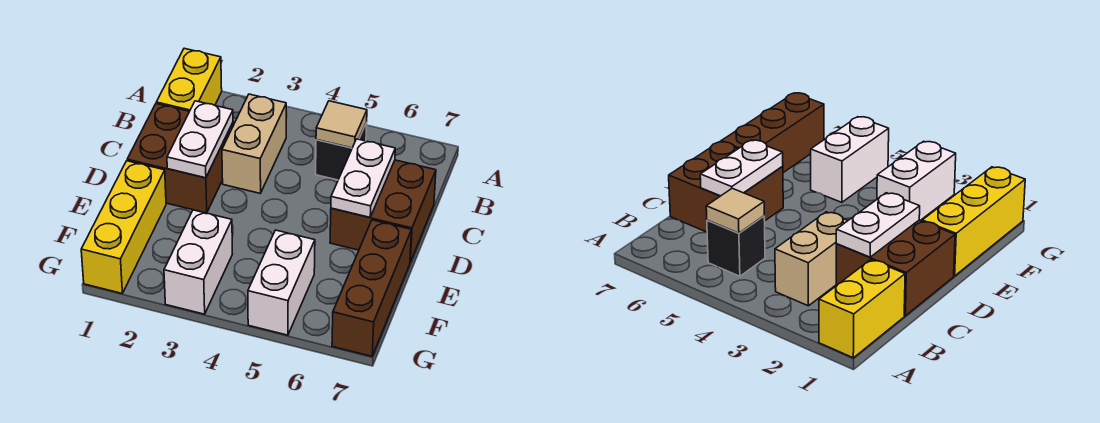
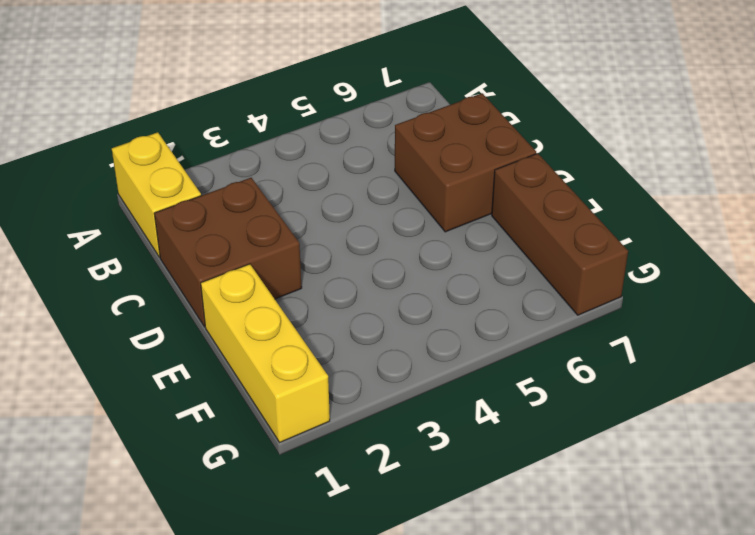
none -> tan 1x2 brick [222,94,286,193]
none -> black 1x1 brick [316,122,367,180]
none -> white 1x2 brick [164,210,232,314]

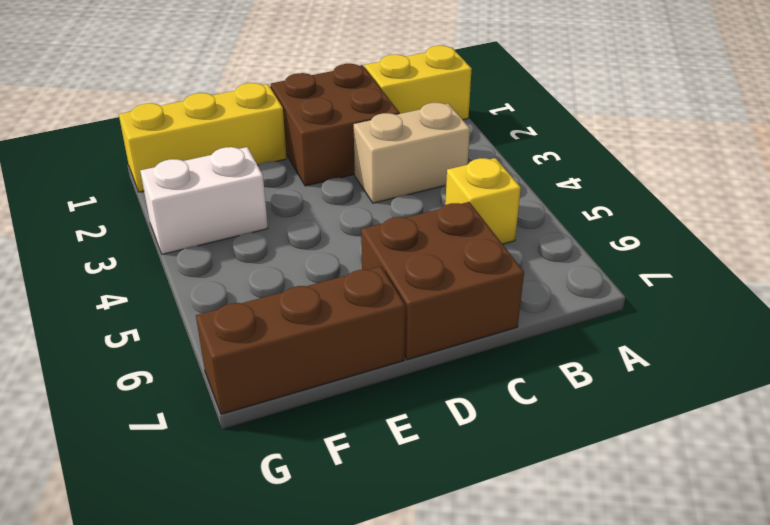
yellow 1x1 brick [445,158,521,244] -> black 1x1 brick [316,122,367,180]
none -> white 1x2 brick [248,230,315,335]
none -> tan 1x1 tile [316,101,367,148]
none -> white 1x2 plate [167,101,233,178]

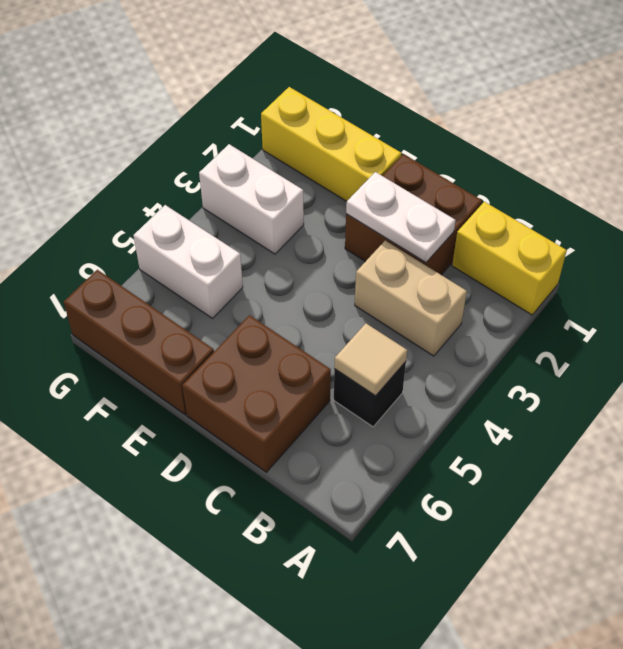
none -> white 1x2 plate [331,139,395,217]

